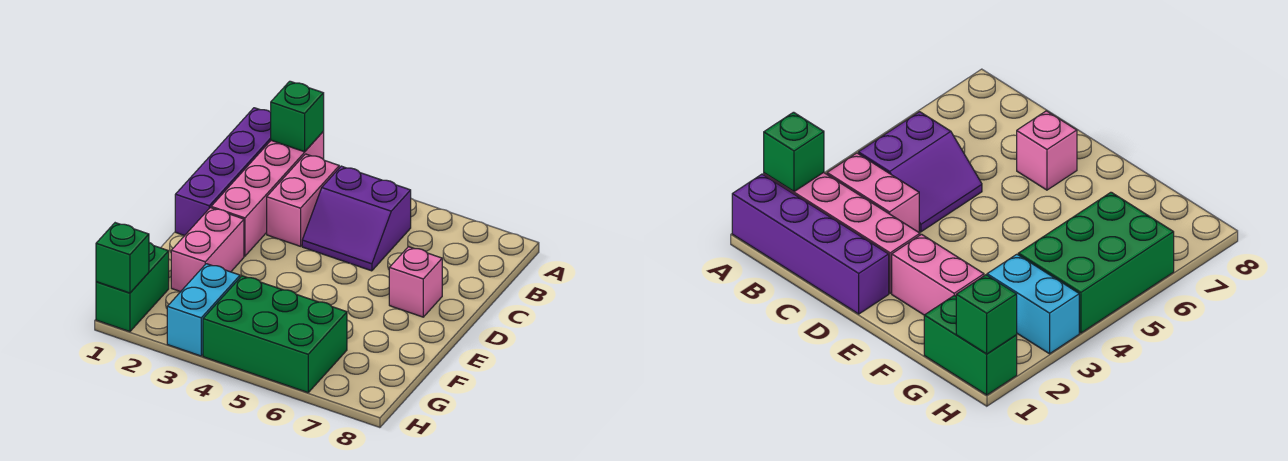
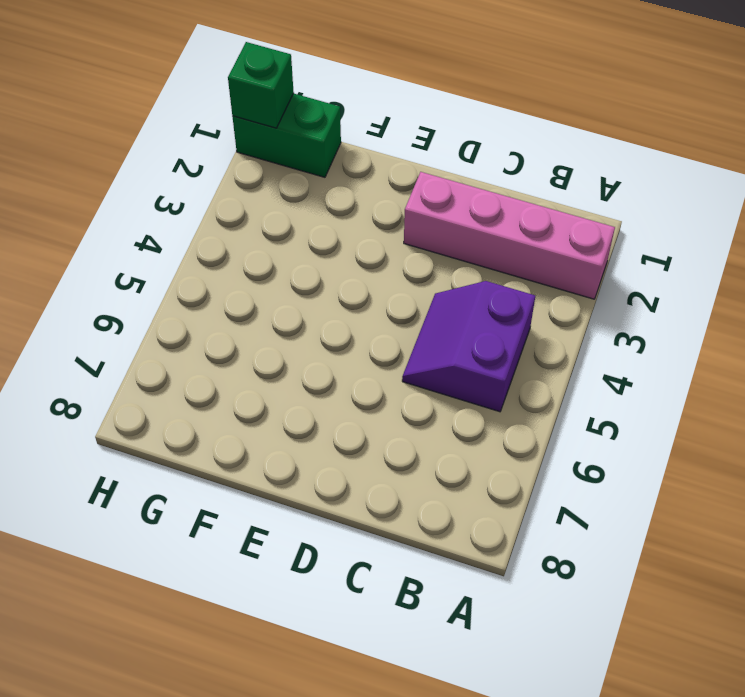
none -> purple 1x4 brick [175,108,271,236]
none -> pink 1x2 brick [267,154,339,246]

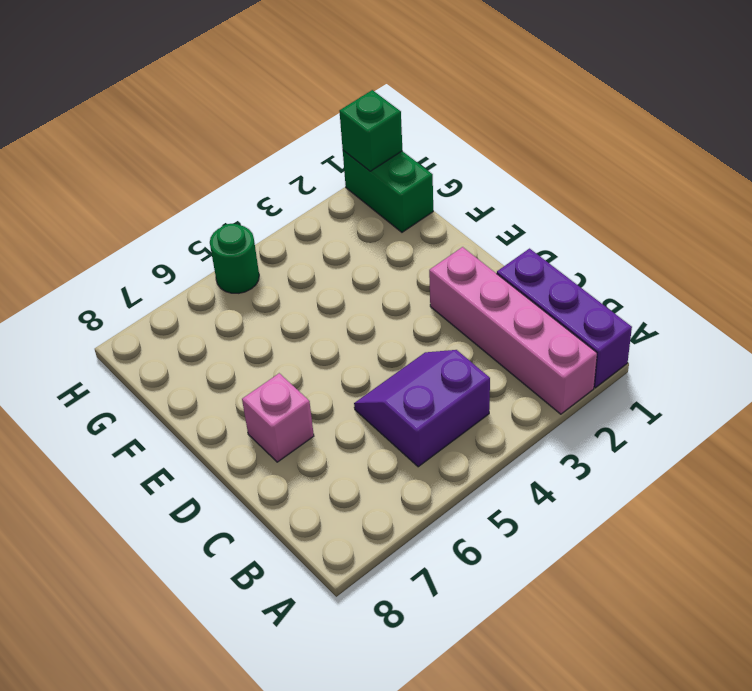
purple 1x3 brick [497,249,632,388] -> purple 1x4 brick [175,108,271,236]
green 1x1 round brick [210,224,259,293] -> green 2x3 brick [203,276,347,393]
none -> pink 1x2 brick [267,154,339,246]
none -> pink 1x2 brick [171,208,244,292]

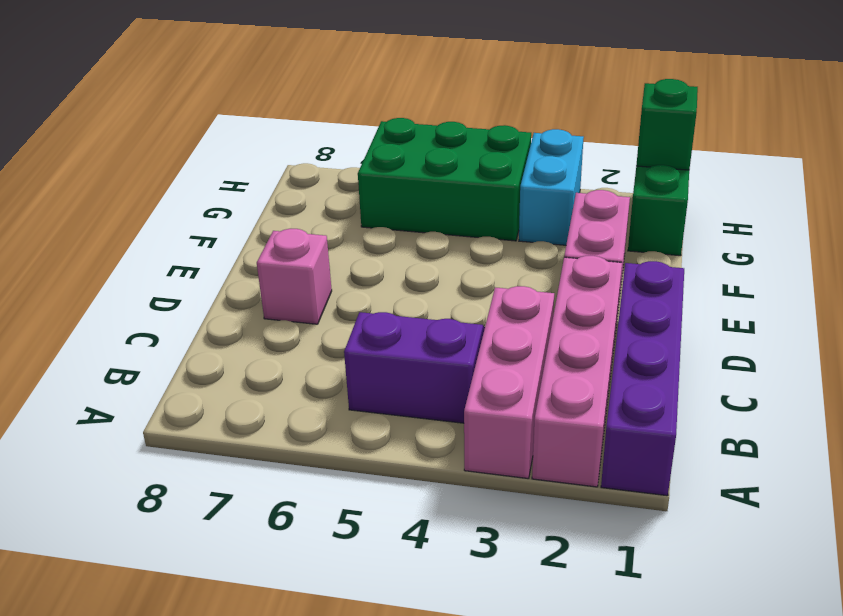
pink 1x3 brick [464,286,554,479] -> pink 1x2 brick [267,154,339,246]
none -> green 1x1 brick [271,81,324,152]

